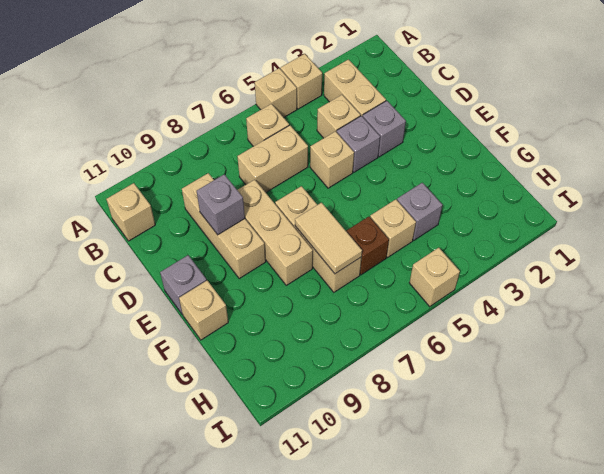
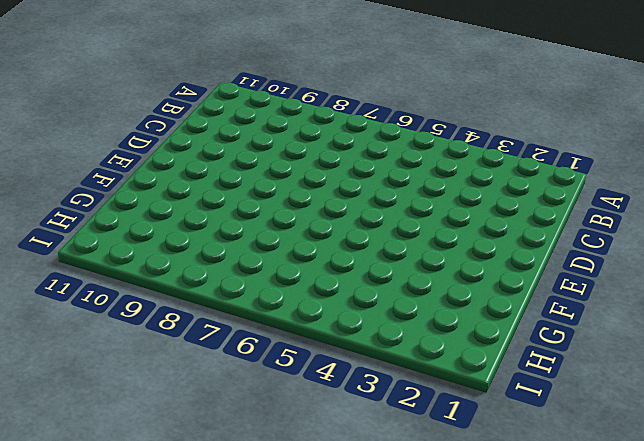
none -> tan 1x1 brick [281,54,322,109]
none -> tan 1x1 brick [255,68,297,117]
none -> tan 1x2 brick [324,59,386,117]

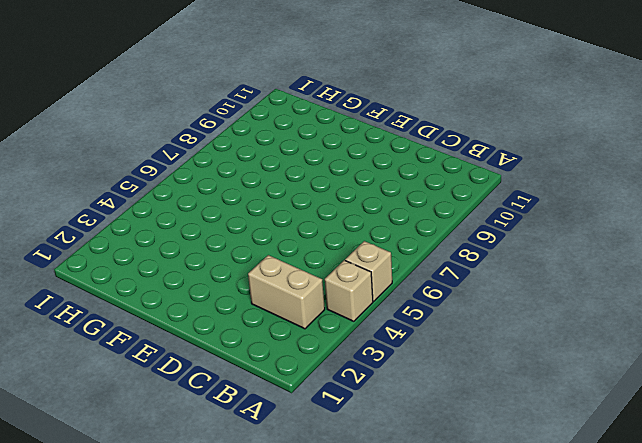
none -> tan 1x1 brick [246,104,289,146]
none -> tan 1x1 brick [107,183,155,241]
none -> tan 1x1 brick [317,95,360,138]

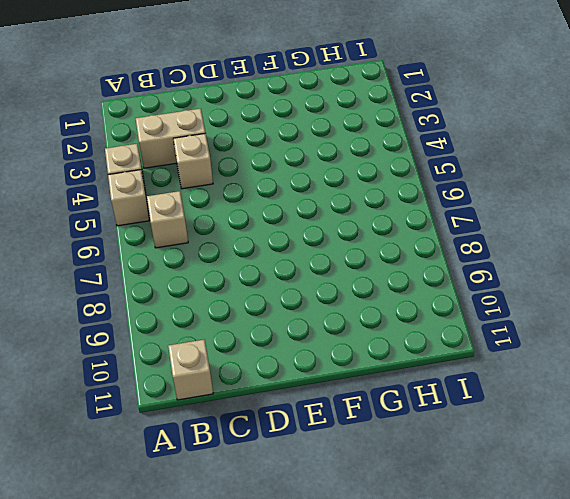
none -> tan 1x2 brick [237,125,308,192]
none -> tan 1x3 brick [182,173,266,279]
none -> grey 1x1 brick [363,101,406,157]

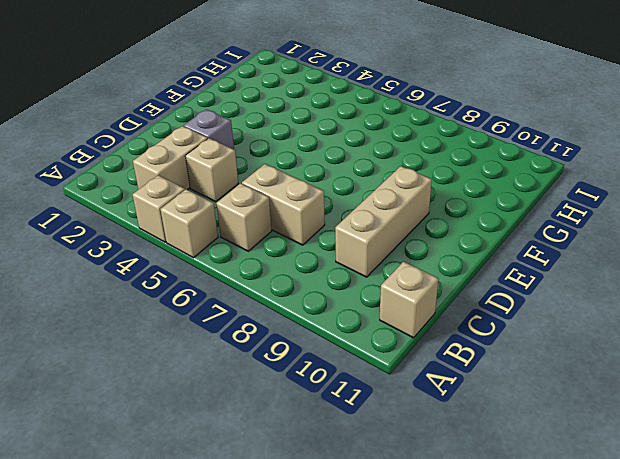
none -> grey 1x1 brick [337,116,380,172]
none -> tan 1x1 brick [310,131,354,188]
none -> tan 1x3 brick [238,180,313,285]

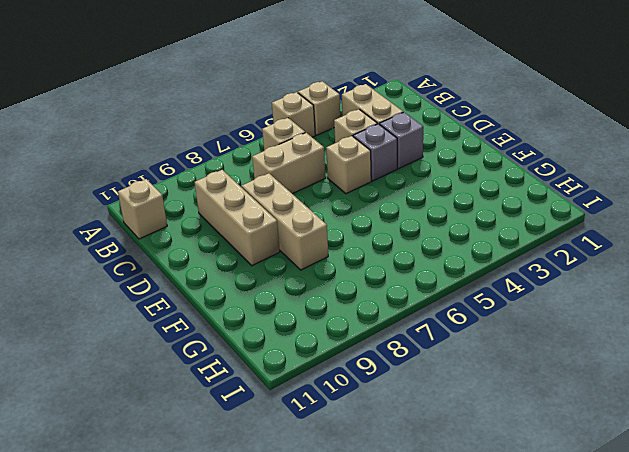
none -> tan 1x3 brick [275,186,361,292]
none -> grey 1x1 brick [160,255,207,314]
none -> tan 1x1 brick [179,281,228,340]

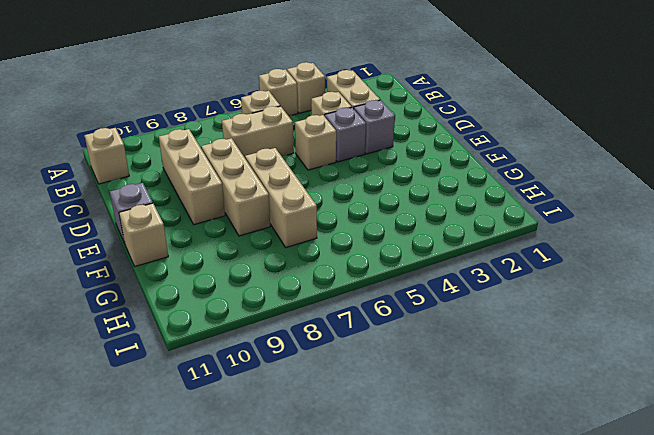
none -> grey 1x1 brick [397,183,443,240]
none -> tan 1x1 brick [370,199,416,257]
none -> brown 1x1 brick [346,217,389,275]

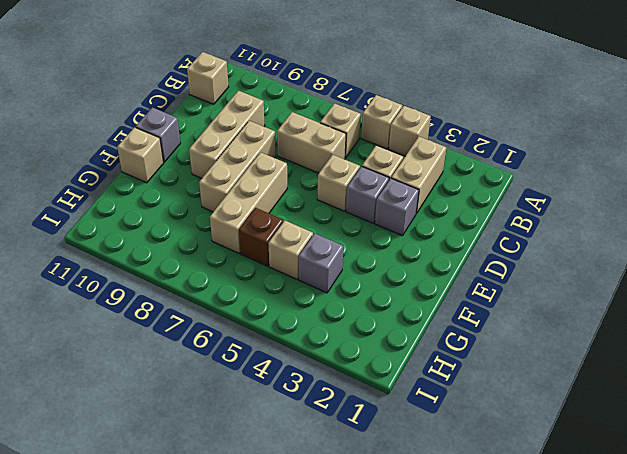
none -> tan 1x1 brick [409,248,460,307]
none -> grey 1x1 brick [197,174,245,235]
none -> tan 1x2 tile [295,203,362,274]

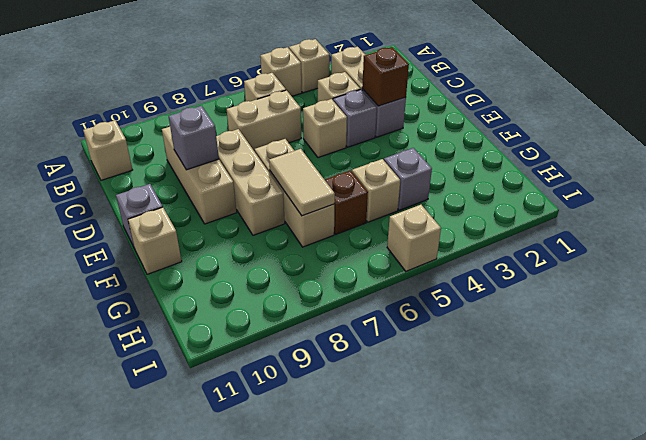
brown 1x1 brick [362,47,409,106] -> none

